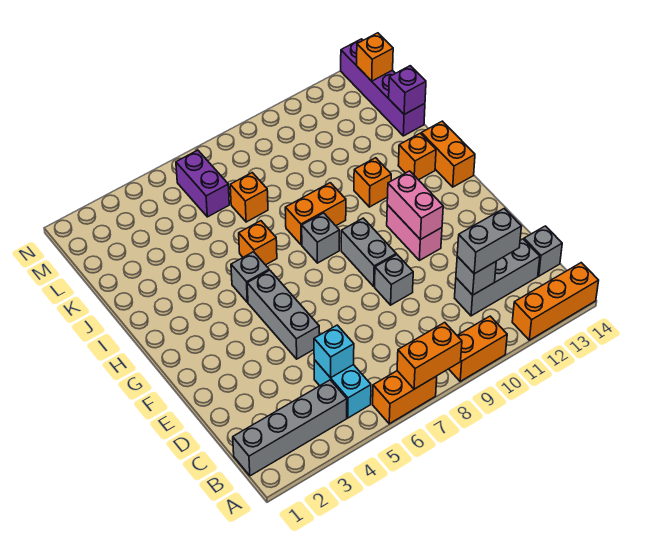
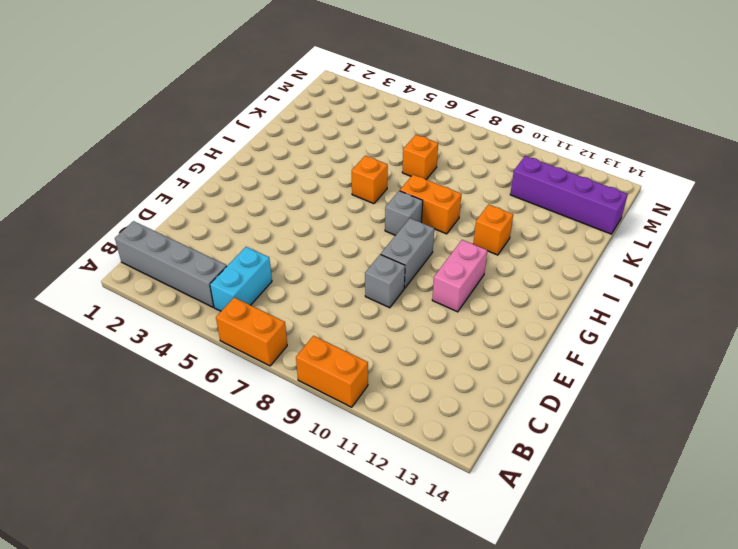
purple 1x4 brick [510,156,628,234] -> purple 1x4 brick turned to [341,39,425,136]
none -> orange 1x3 brick [512,263,599,340]
none -> grey 1x3 brick [455,239,540,316]
none -> grey 1x1 brick [524,226,562,276]

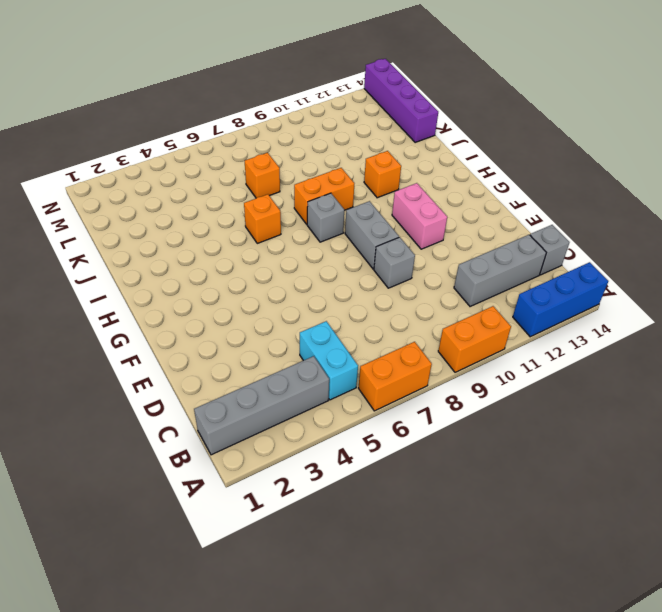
blue 1x3 brick [513,262,608,337] -> orange 1x3 brick [512,263,599,340]
none -> grey 1x3 brick [247,270,319,359]
none -> grey 1x1 brick [231,252,269,302]
none -> orange 1x2 brick [421,121,475,187]

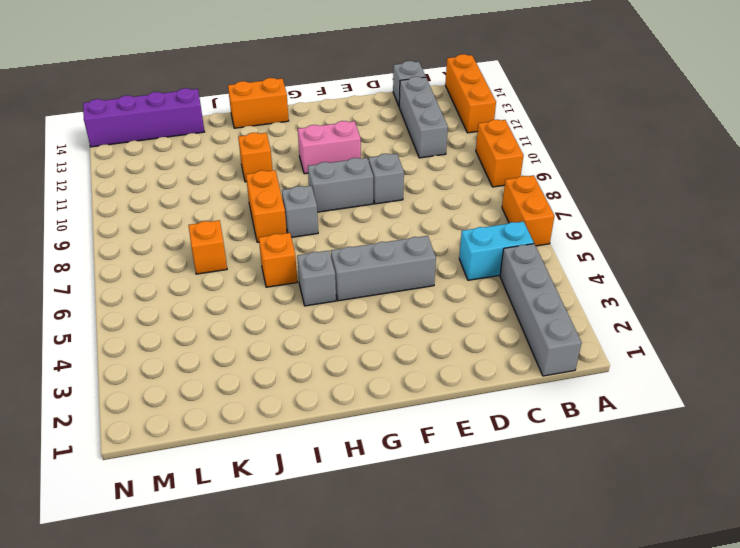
none -> orange 1x1 brick [398,133,436,180]
none -> purple 1x2 brick [176,150,229,217]
none -> orange 1x2 brick [397,322,462,389]

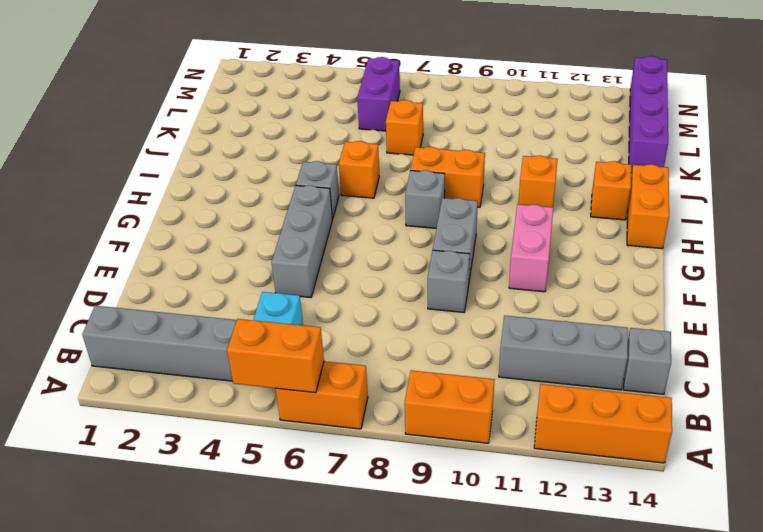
orange 1x2 brick [227,319,324,393] -> orange 1x2 brick moved to [397,322,462,389]
none -> cyan 1x1 brick [314,325,354,378]
none -> grey 1x1 brick [456,256,496,295]
none -> pink 1x2 brick [387,171,443,240]

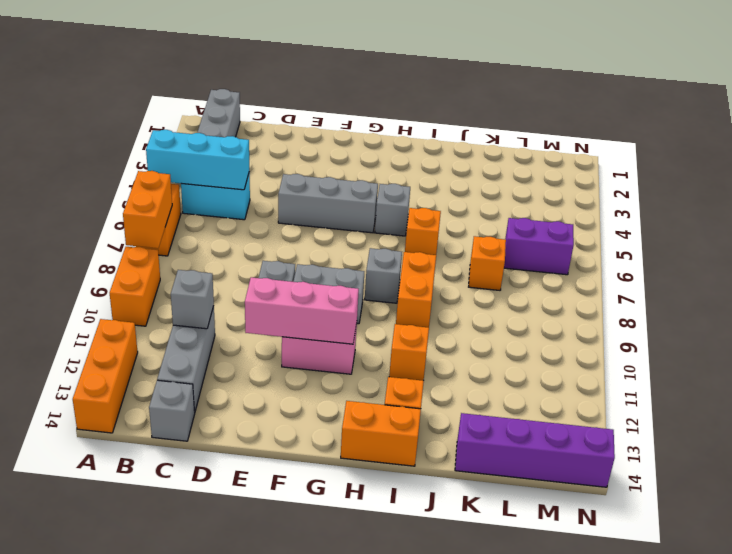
cyan 1x3 brick [146,130,249,190] -> cyan 1x1 brick [314,325,354,378]
pink 1x3 brick [245,277,359,344] -> pink 1x2 brick [387,171,443,240]
none -> purple 1x1 brick [389,66,426,114]
none -> orange 1x1 brick [357,33,393,81]
none -> grey 1x2 brick [457,209,521,274]

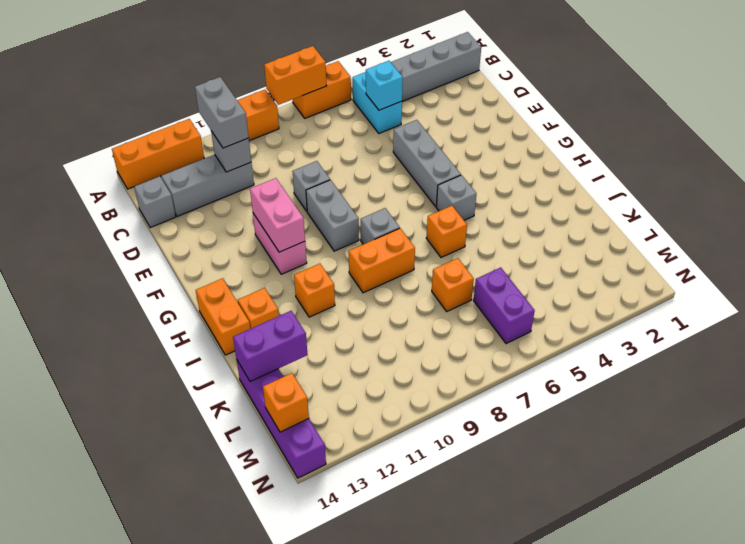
grey 1x2 brick [195,77,249,148] -> grey 1x2 brick turned to [457,209,521,274]
purple 1x2 brick [233,311,308,382] -> purple 1x1 brick [389,66,426,114]

